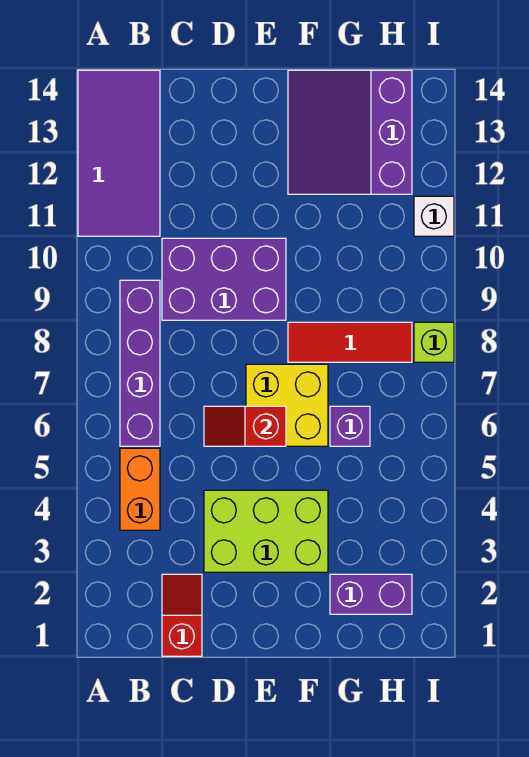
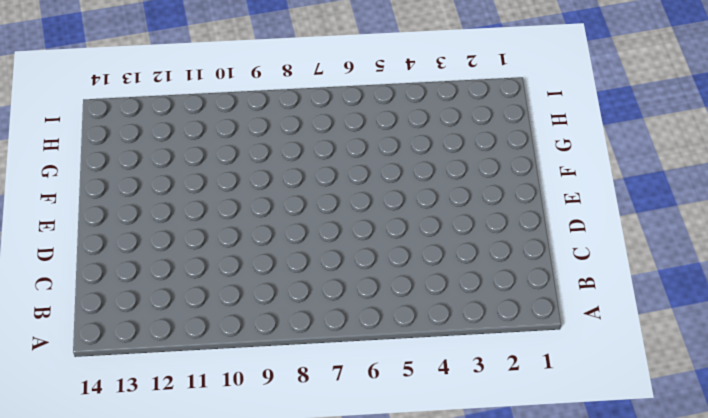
none -> purple 2x4 tile [78,70,160,236]
none -> orange 1x2 brick [120,448,160,530]
none -> purple 1x4 brick [120,280,160,446]

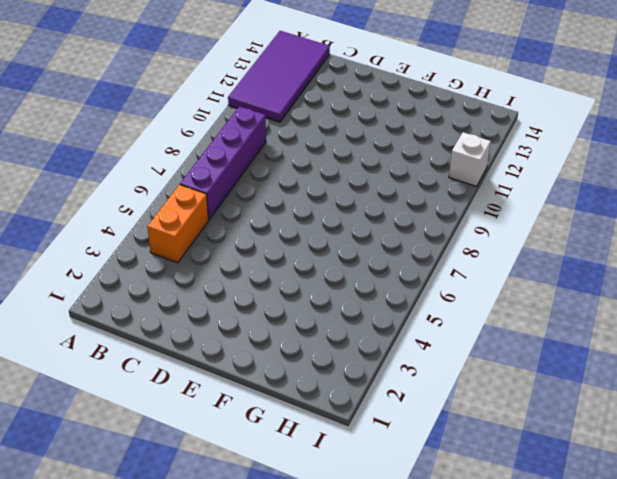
none -> red 1x2 slope [162,574,202,656]
none -> purple 2x3 brick [162,238,286,320]
none -> lime 2x3 brick [204,490,328,572]

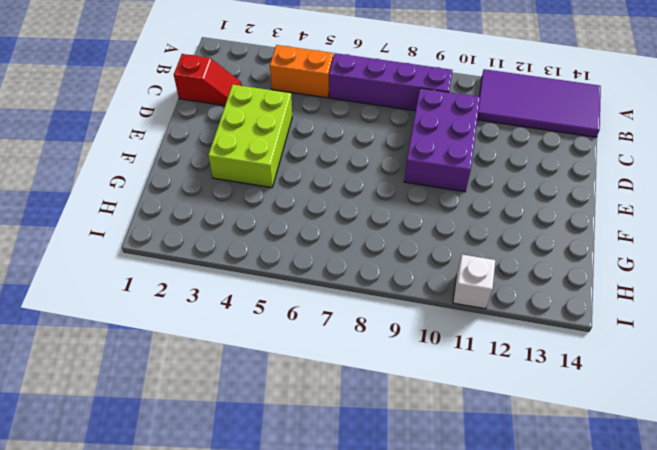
none -> yellow 2x2 brick [246,364,328,446]
none -> red 1x3 tile [288,322,412,362]
none -> purple 3x3 slope [288,70,412,194]

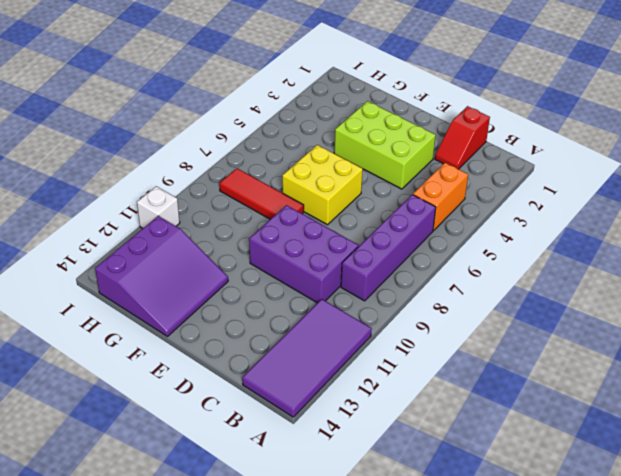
none -> purple 1x2 brick [330,574,412,614]
none -> purple 1x1 brick [330,406,370,446]
none -> lime 1x1 brick [414,322,454,362]

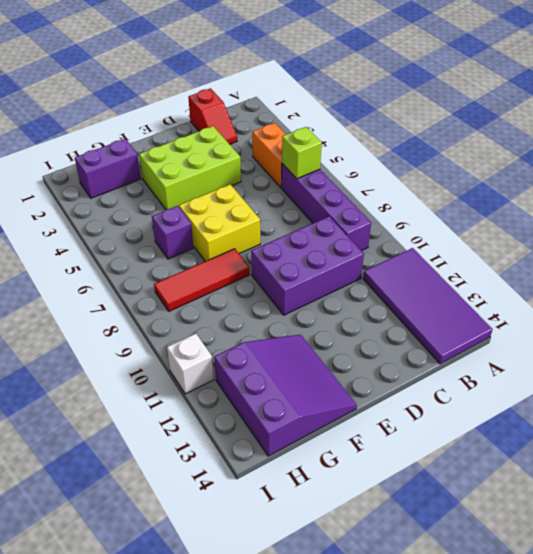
lime 1x1 brick [282,127,322,179] -> lime 1x1 brick moved to [414,322,454,362]
none -> red 1x2 slope [204,406,286,446]

